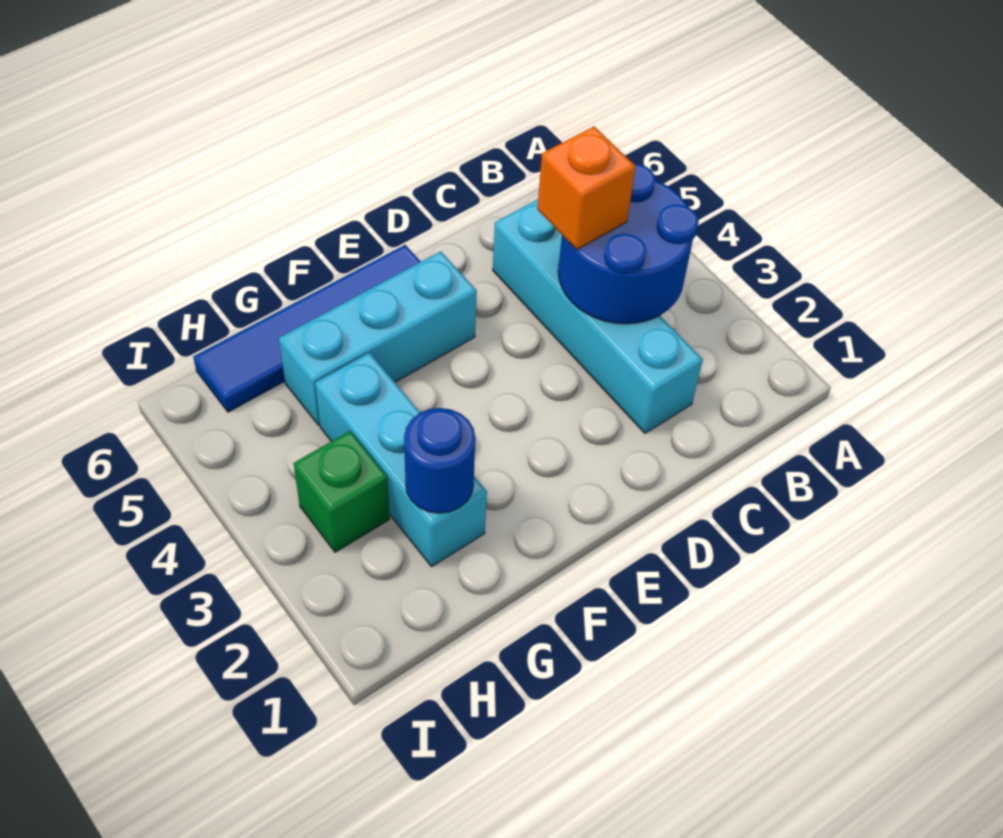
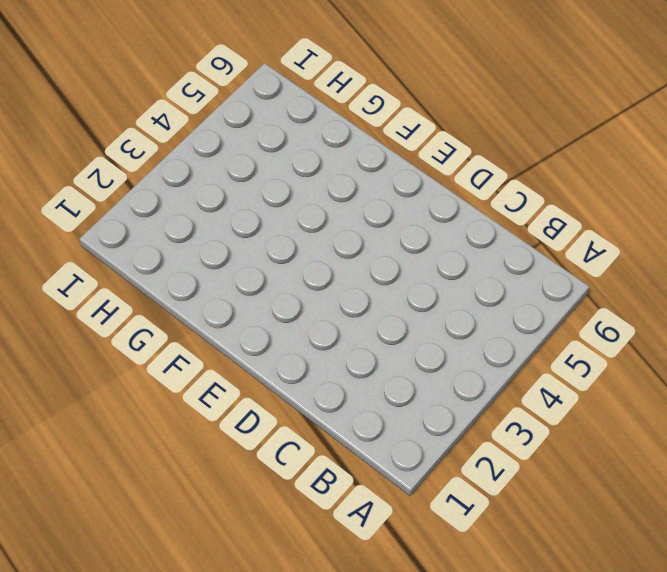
none -> cyan 1x4 brick [493,200,703,433]
none -> cyan 1x3 brick [279,251,477,425]

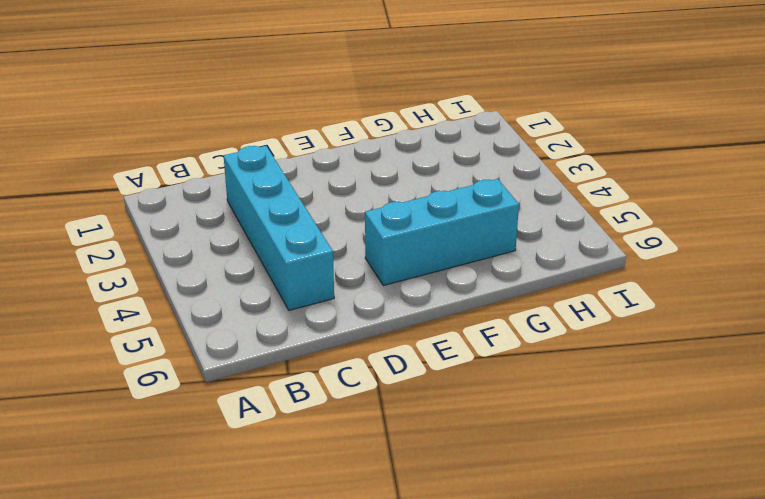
none -> blue 1x4 tile [193,245,421,412]
none -> cyan 1x3 brick [315,353,487,567]

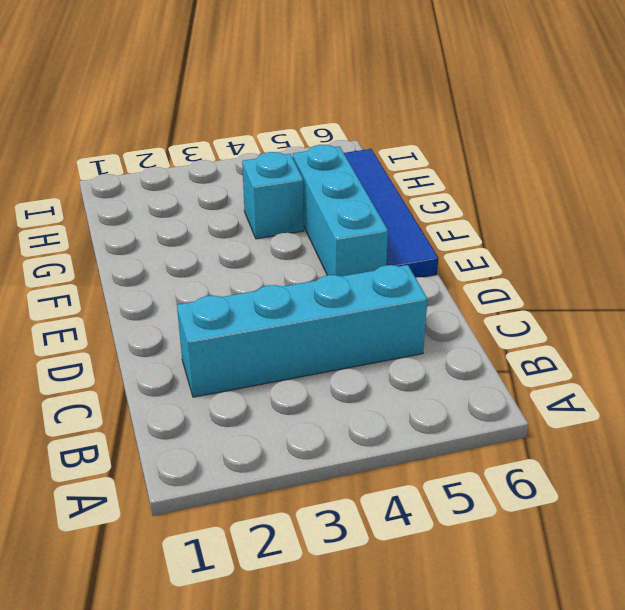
cyan 1x1 brick [242,152,304,239] -> cyan 1x3 brick [315,353,487,567]
none -> green 1x1 brick [294,431,390,552]
none -> blue 2x2 round brick [558,164,699,324]

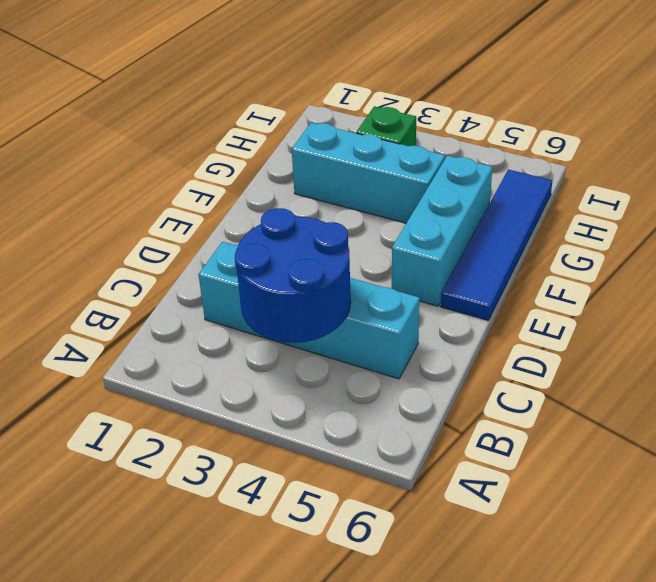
none -> blue 1x1 round brick [404,408,475,513]
none -> orange 1x1 brick [537,126,636,250]

